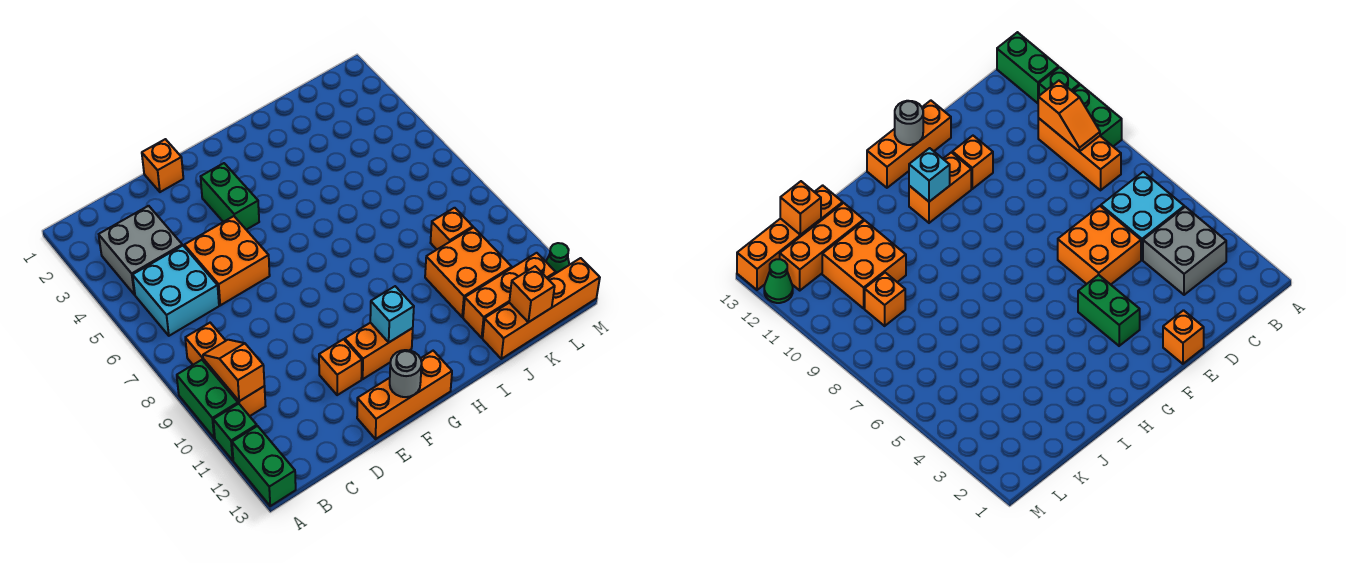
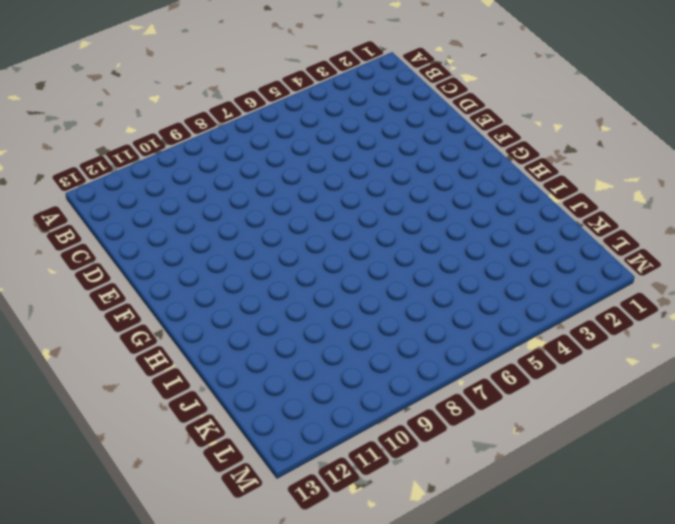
none -> green 1x2 brick [177,360,238,438]
none -> green 1x1 brick [213,404,257,460]
none -> green 1x2 brick [232,426,296,506]

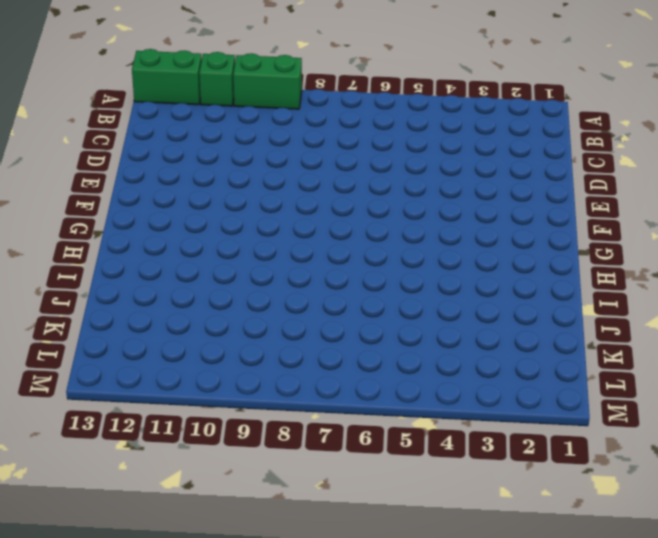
none -> grey 2x2 brick [99,206,182,295]
none -> cyan 2x2 brick [133,246,219,336]
none -> orange 1x3 brick [185,323,265,416]

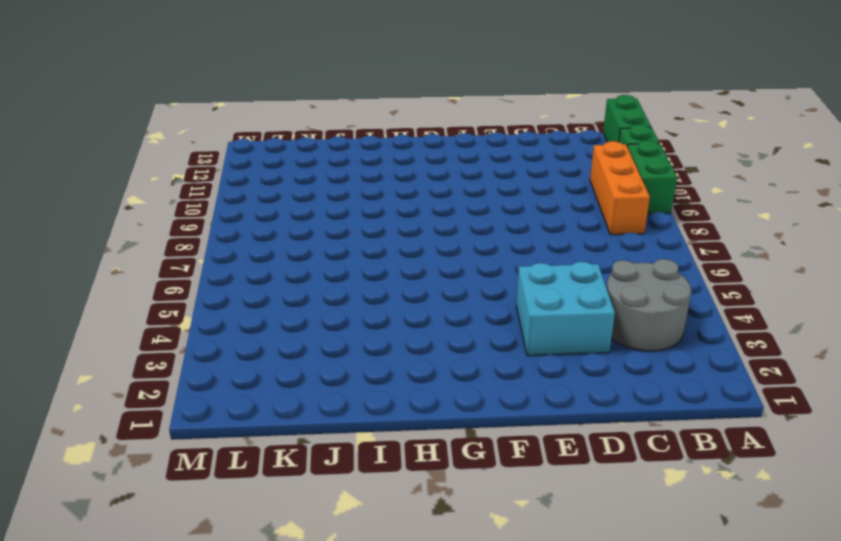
grey 2x2 round brick [607,259,691,351] -> grey 2x2 brick [99,206,182,295]
cyan 2x2 brick [516,262,615,356] -> cyan 2x2 brick moved to [133,246,219,336]
none -> orange 2x2 brick [184,216,270,305]
none -> orange 1x1 brick [142,139,183,192]
none -> orange 1x1 brick [319,339,362,395]

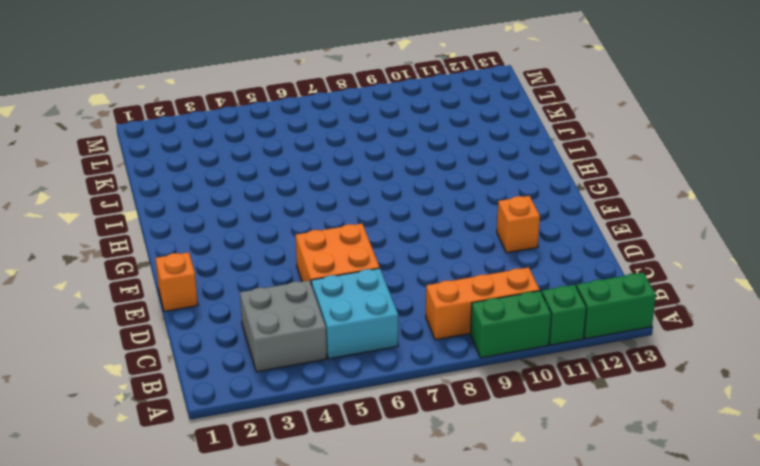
none -> orange 1x3 brick [357,351,452,439]
none -> green 1x2 brick [201,163,259,230]
none -> orange 1x2 brick [345,323,413,379]

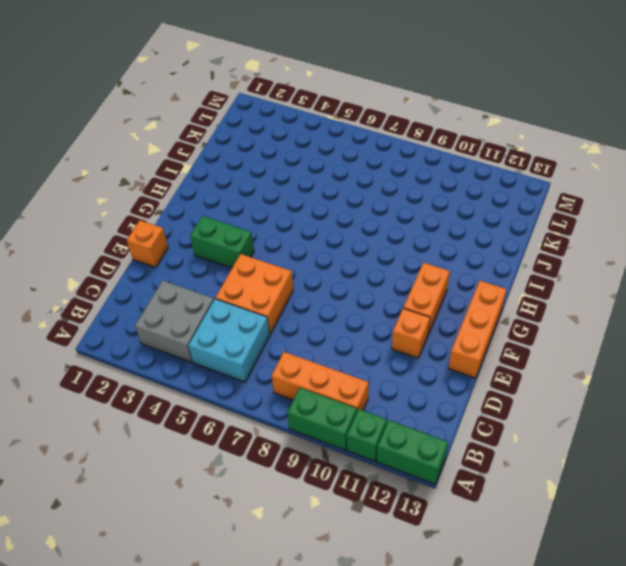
none -> orange 2x2 brick [425,227,512,317]
none -> orange 1x3 brick [463,253,556,338]
none -> orange 1x4 brick [483,258,600,359]

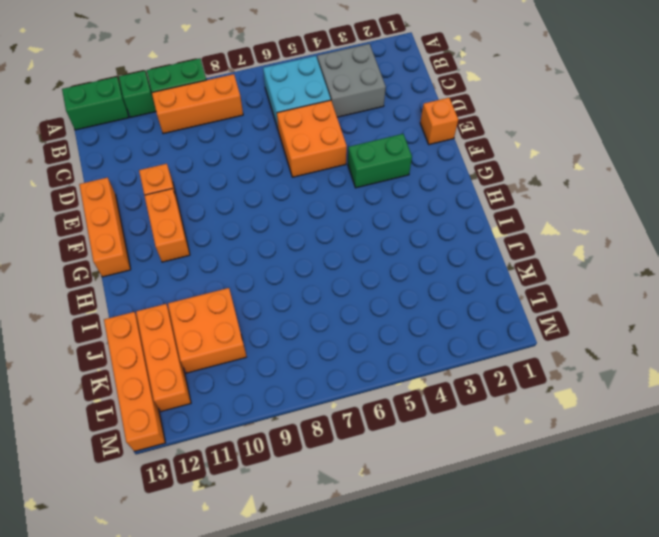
none -> orange 1x1 brick [430,208,473,249]
none -> green 1x1 cone [546,243,569,273]
none -> orange 1x2 slope [203,340,264,401]

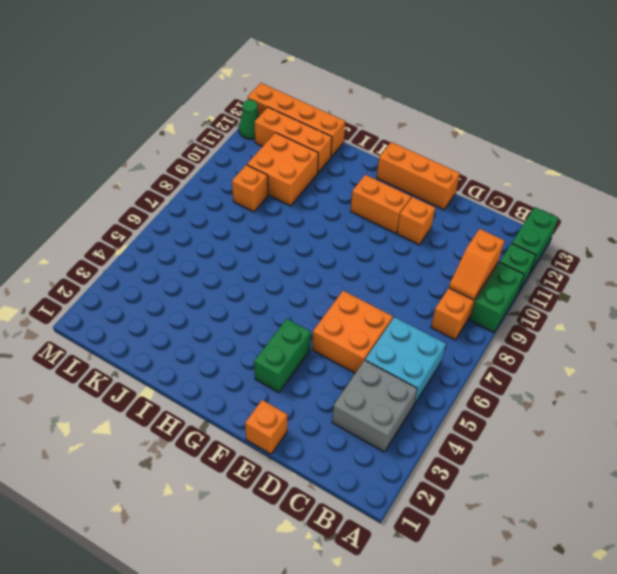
none -> grey 1x1 round brick [390,350,422,397]
none -> cyan 1x1 brick [370,286,414,343]
none -> orange 1x1 brick [509,266,555,322]

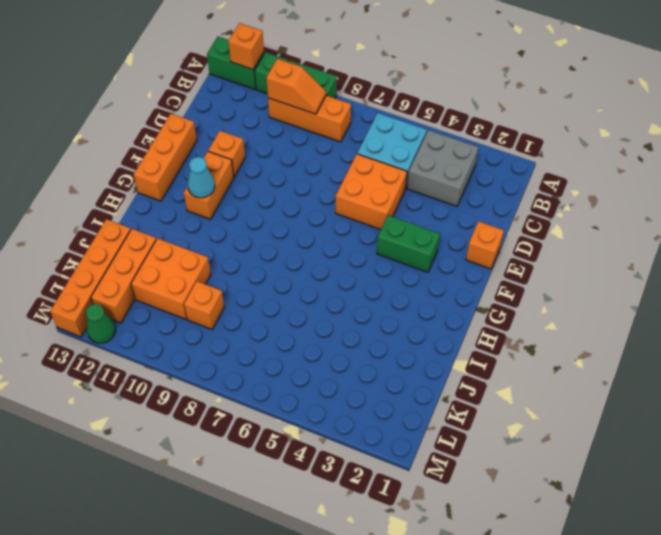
orange 1x1 brick [228,23,264,70] -> orange 1x1 brick moved to [509,266,555,322]
cyan 1x1 cone [188,157,215,198] -> cyan 1x1 brick [370,286,414,343]
none -> grey 1x1 round brick [390,350,422,397]

